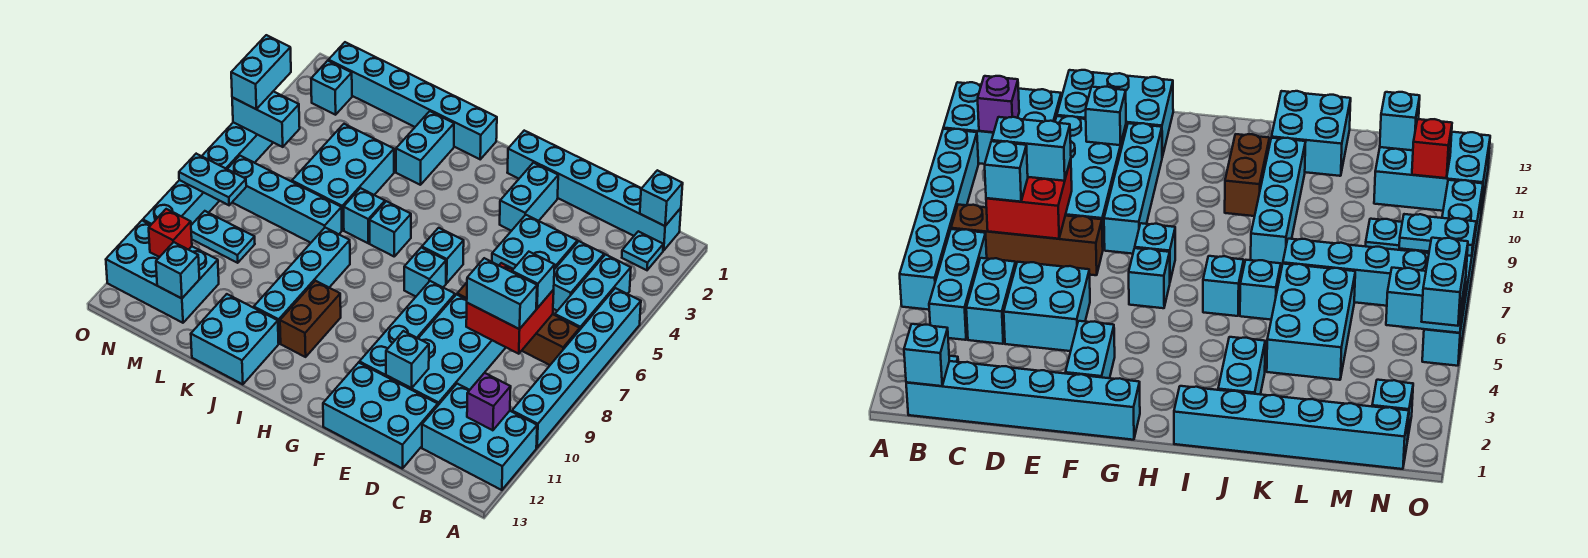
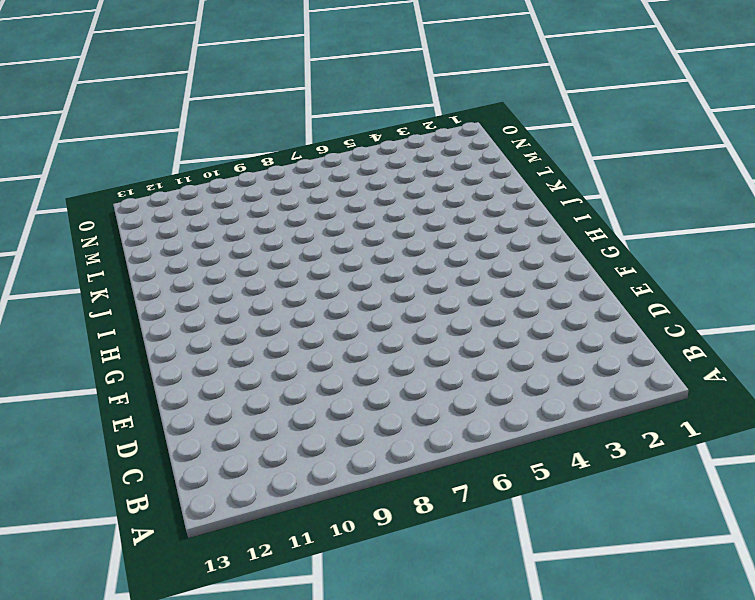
none -> cyan 1x6 brick [512,288,641,448]
none -> cyan 2x3 brick [422,384,537,490]
none -> cyan 1x6 brick [507,131,681,251]
none -> cyan 1x1 plate [622,231,663,270]

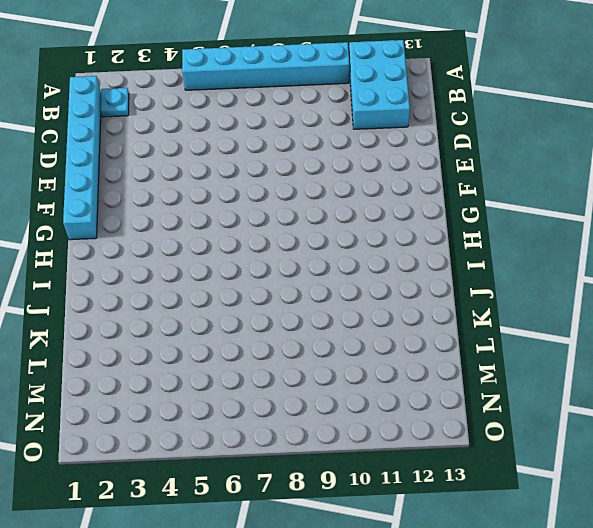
none -> cyan 1x3 brick [555,255,631,329]
none -> brown 1x4 brick [457,283,580,365]
none -> cyan 1x2 brick [553,241,604,311]
none -> cyan 2x2 brick [492,215,577,269]

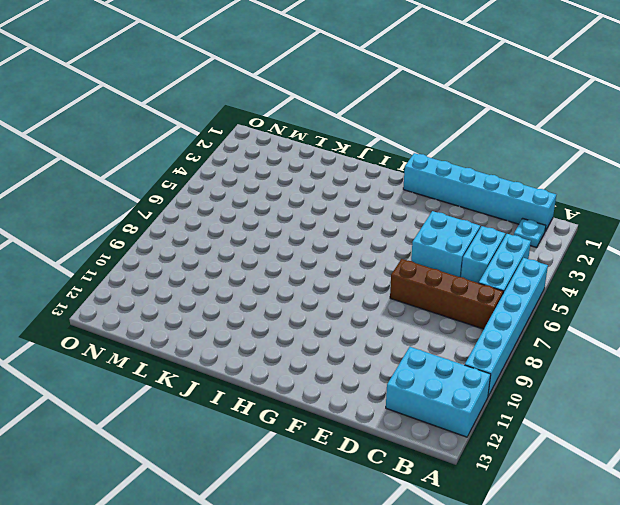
none -> cyan 2x4 brick [386,295,506,405]
none -> cyan 2x3 brick [323,363,438,469]
none -> cyan 1x2 brick [500,163,558,231]
none -> cyan 1x4 brick [359,281,455,376]

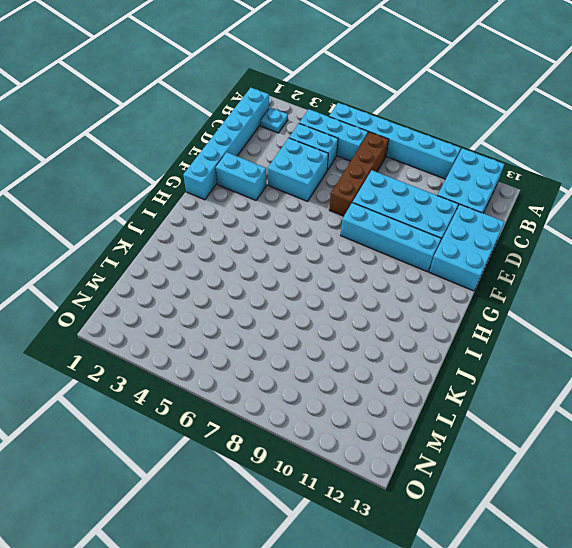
none -> cyan 1x1 brick [422,228,464,283]
none -> cyan 1x1 brick [404,248,446,296]
none -> cyan 1x6 brick [328,42,497,159]
none -> cyan 1x1 brick [370,201,411,256]

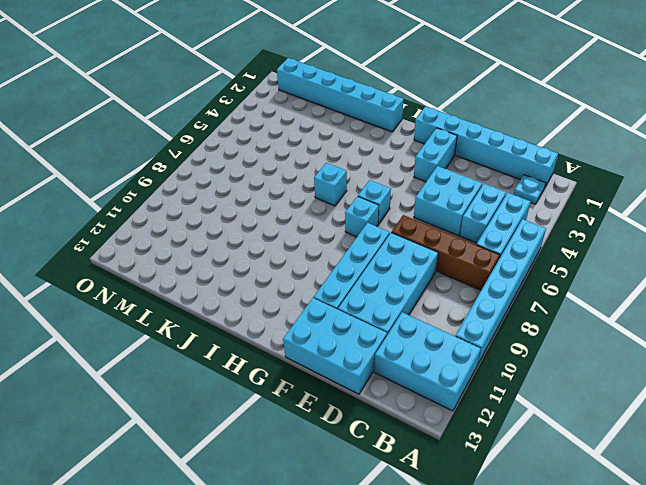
none -> brown 1x2 brick [280,281,341,357]
none -> cyan 1x2 brick [396,111,454,185]
none -> cyan 1x1 brick [344,188,385,243]
none -> cyan 1x4 brick [254,228,350,343]

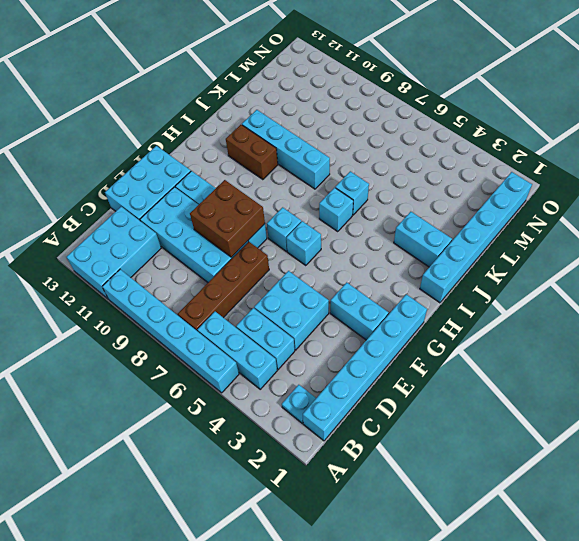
brown 2x2 brick [190,180,265,257] -> none
none -> cyan 2x2 brick [191,294,279,384]
none -> cyan 2x3 brick [292,124,394,230]
none -> cyan 1x4 brick [228,156,342,243]
none -> cyan 1x2 plate [191,211,255,263]

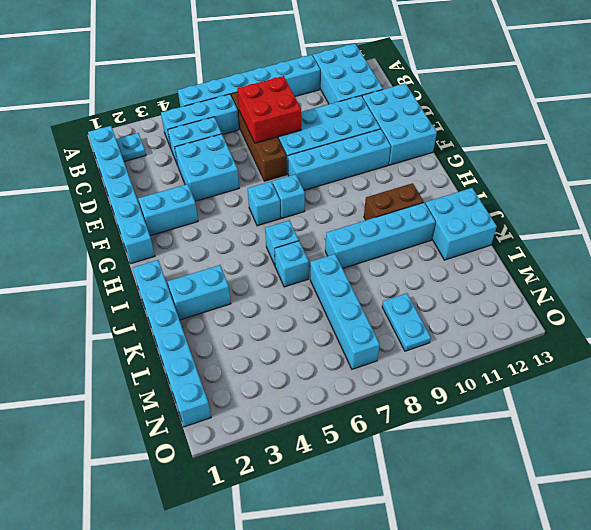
none -> cyan 2x3 brick [292,124,394,230]
none -> cyan 2x3 brick [106,220,219,323]
none -> cyan 1x1 brick [311,61,352,115]
none -> cyan 1x6 brick [143,122,273,225]

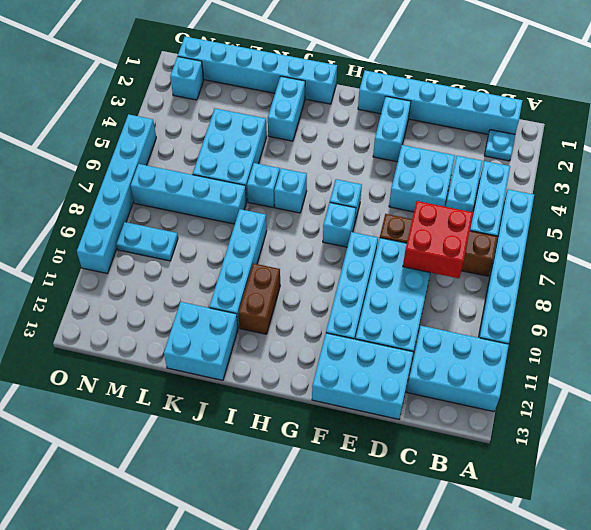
none -> cyan 2x3 brick [106,220,219,323]
none -> cyan 1x1 brick [640,170,683,226]
none -> purple 1x1 brick [467,373,511,430]
none -> cyan 1x1 brick [386,331,429,388]

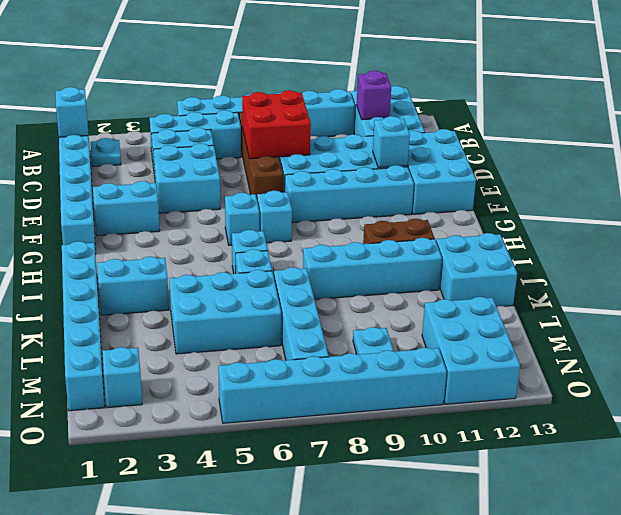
none -> cyan 1x1 brick [156,242,199,299]
none -> cyan 1x2 brick [232,91,300,147]
none -> cyan 1x2 plate [179,154,246,205]
none -> red 1x1 brick [149,209,192,257]

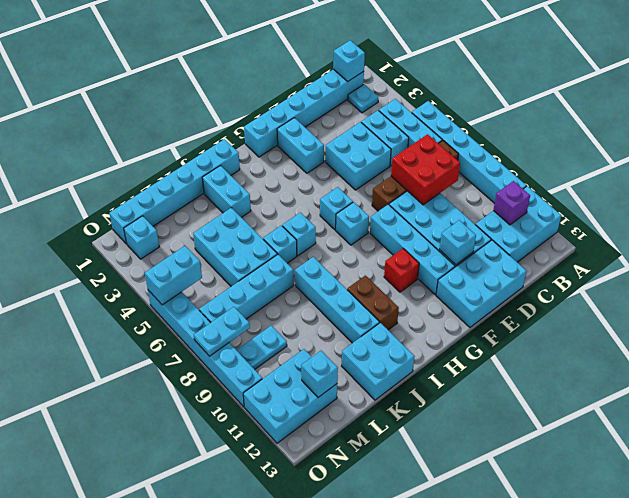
red 1x1 brick [384,249,419,292] -> red 1x1 brick moved to [149,209,192,257]
none -> cyan 1x1 brick [512,252,555,308]
none -> cyan 1x2 brick [467,258,537,329]
none -> cyan 1x2 brick [231,35,291,109]

